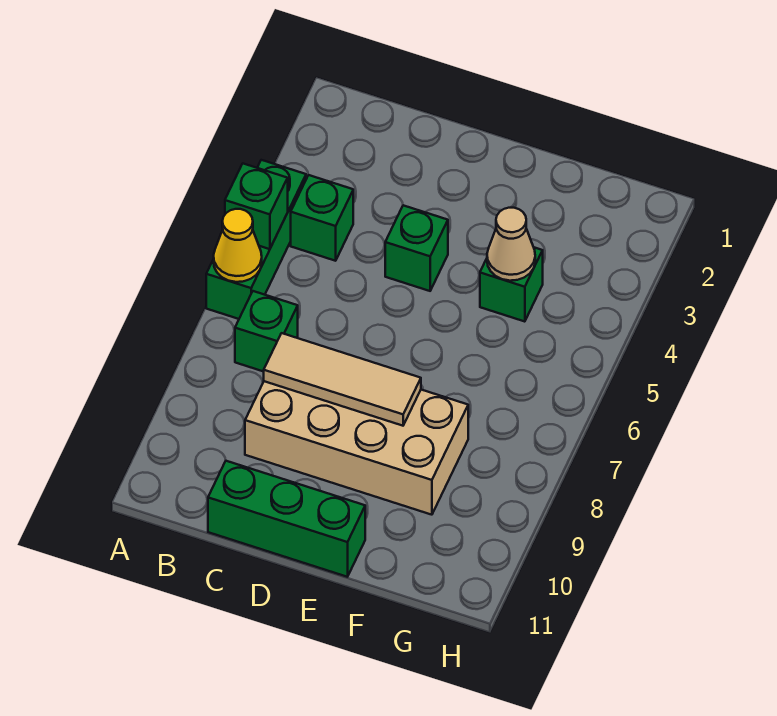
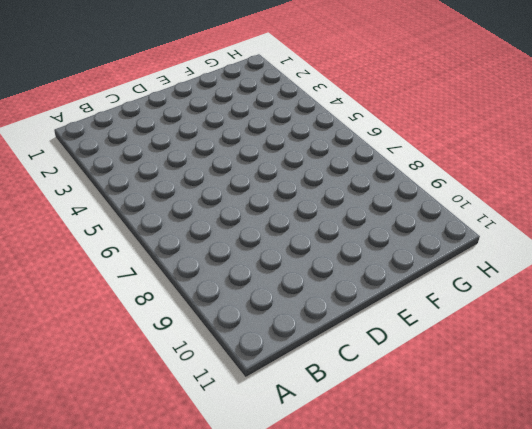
none -> green 1x3 brick [206,160,306,319]
none -> green 1x1 brick [291,175,353,261]

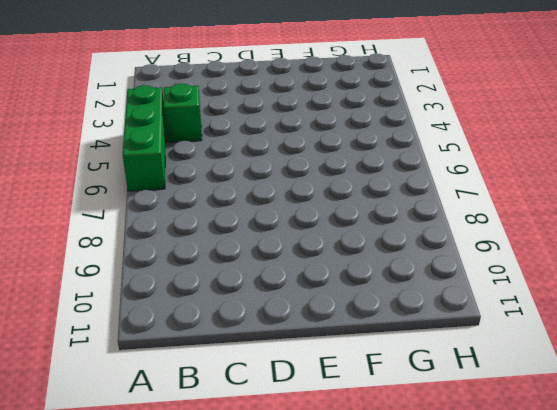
none -> green 1x1 brick [235,291,298,372]
none -> tan 2x4 brick [245,381,468,515]

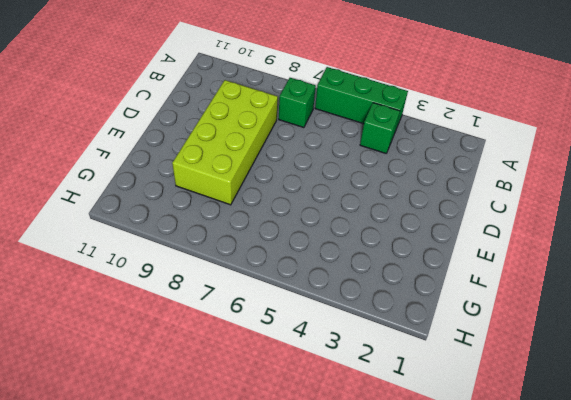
lime 2x4 brick [172,80,278,205] -> tan 2x4 brick [245,381,468,515]
none -> green 1x3 brick [208,461,365,577]
none -> green 1x1 brick [385,205,448,291]

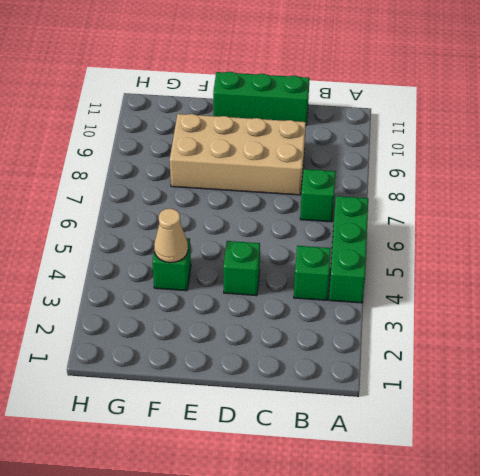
none -> green 1x1 brick [225,164,288,249]
none -> yellow 1x1 cone [214,209,262,282]

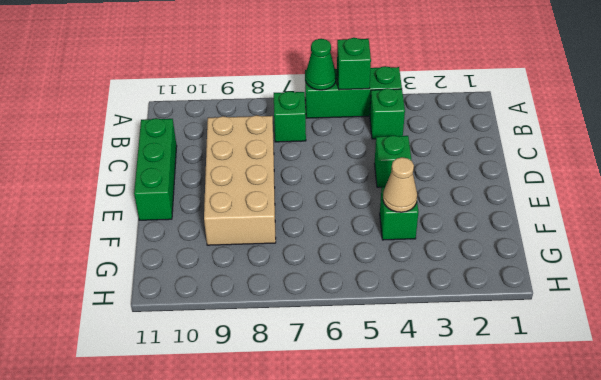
green 1x1 cone [306,39,336,90] -> yellow 1x1 cone [214,209,262,282]
none -> tan 1x3 tile [264,333,421,426]

